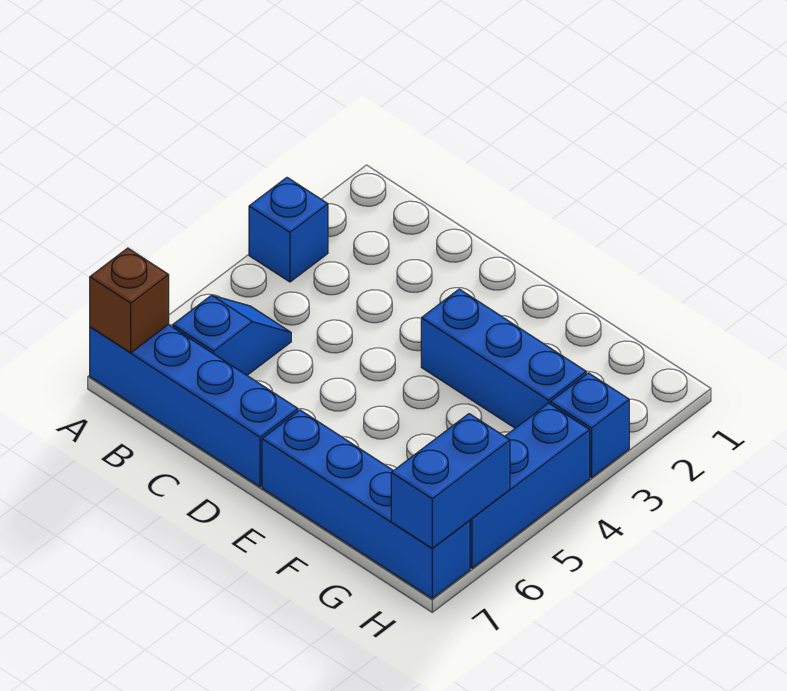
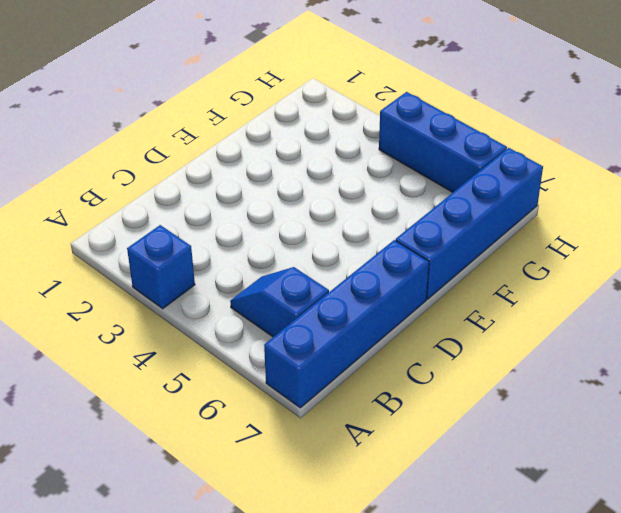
none -> blue 1x3 brick [421,289,586,428]
none -> blue 1x1 brick [551,373,629,478]

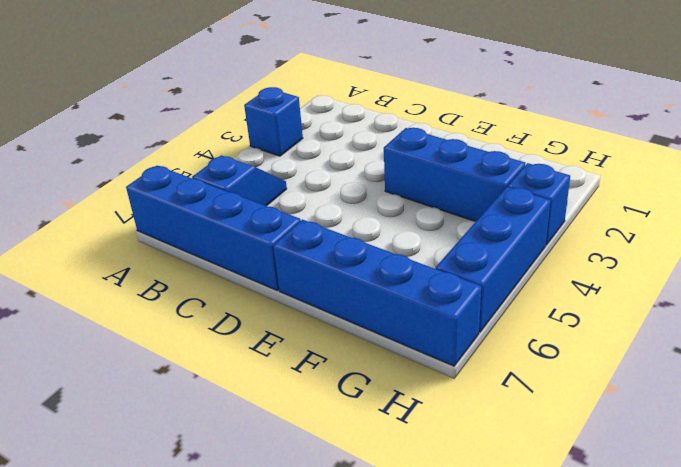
none -> brown 1x1 brick [90,248,169,353]
none -> blue 1x2 brick [391,414,510,548]

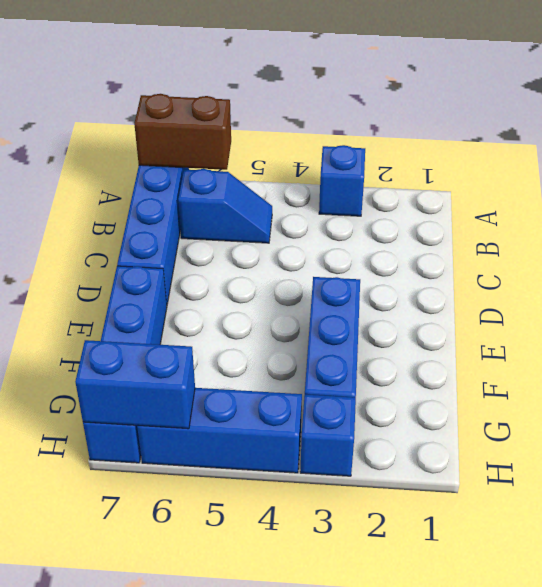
brown 1x2 brick [134,94,231,170] -> brown 1x1 brick [90,248,169,353]

